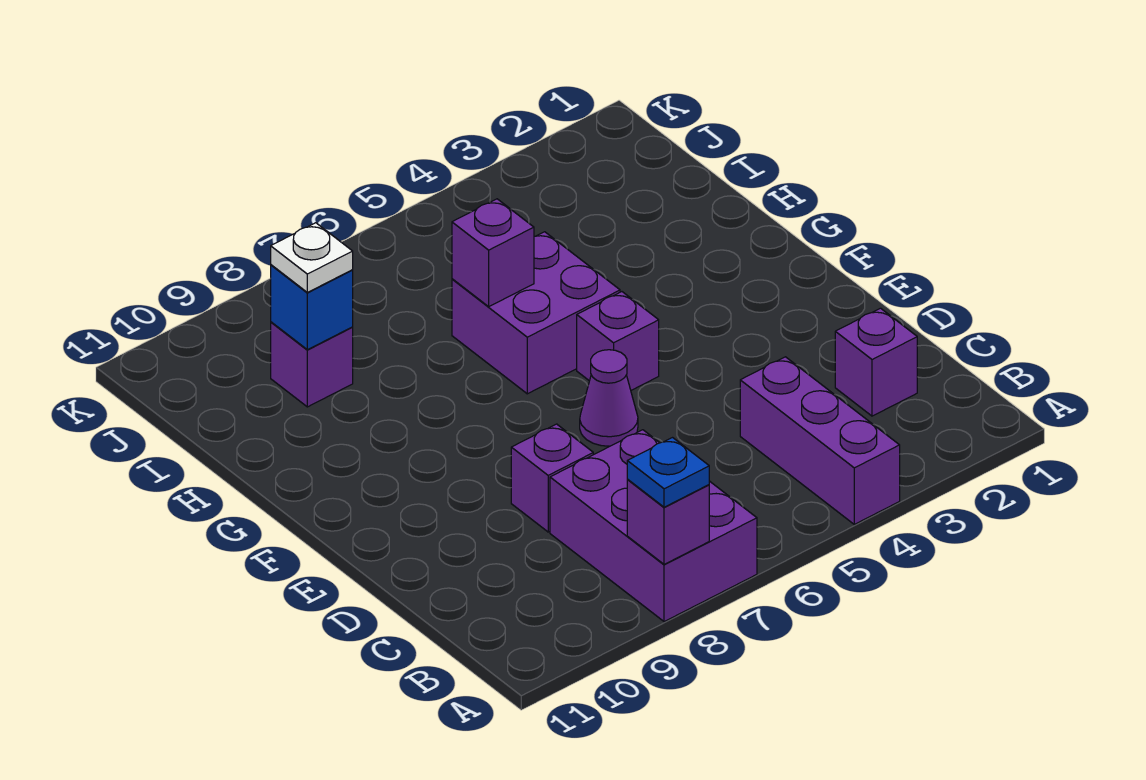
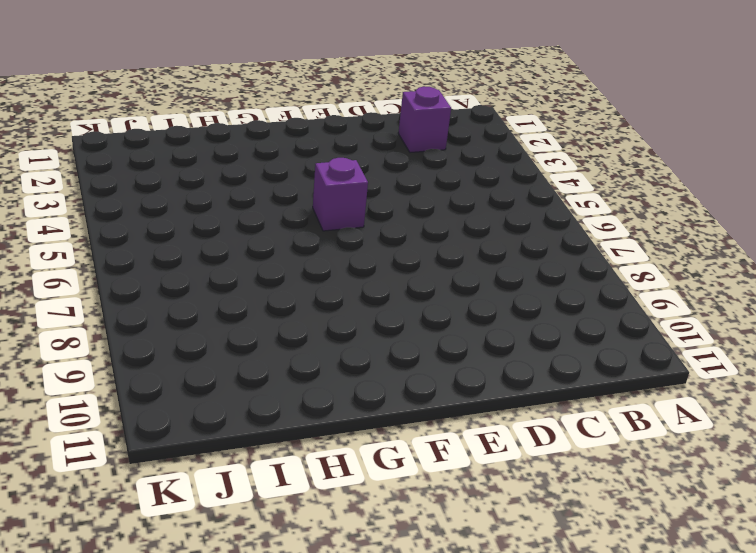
none -> purple 1x3 brick [740,357,900,524]
none -> purple 2x3 brick [550,430,757,622]
none -> purple 1x1 brick [511,424,593,532]

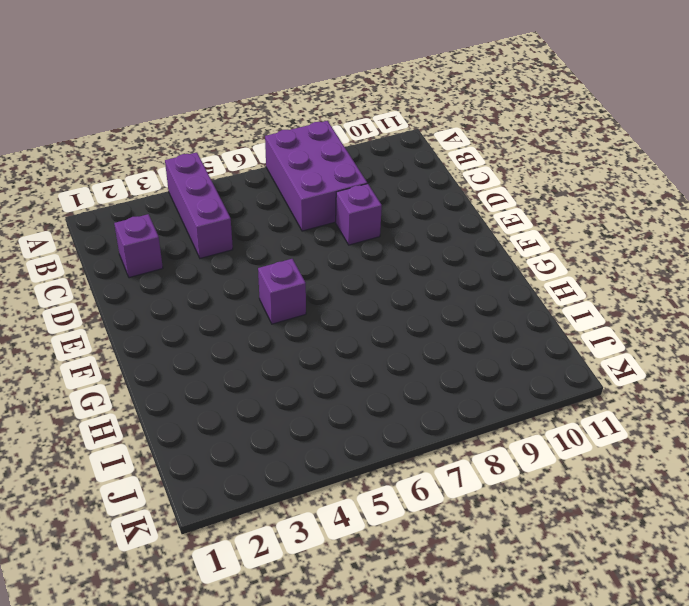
none -> purple 1x1 cone [580,350,638,446]
none -> purple 2x2 brick [452,232,620,394]
none -> purple 1x1 brick [271,322,353,407]

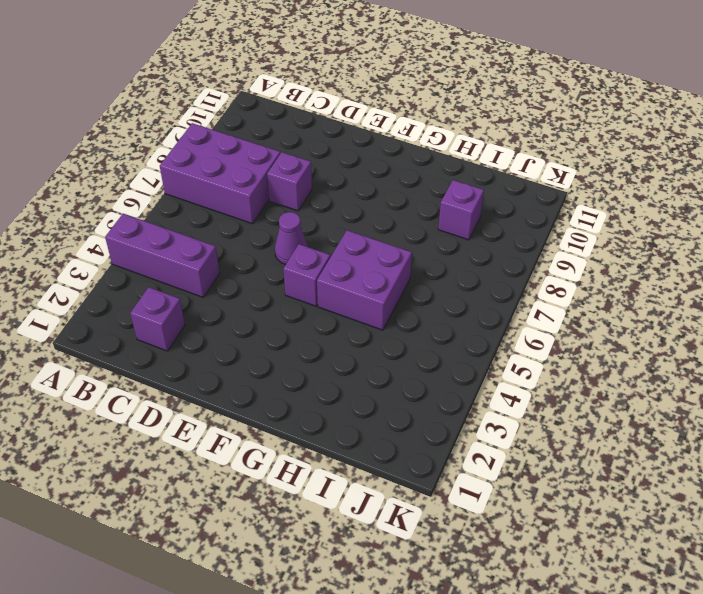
none -> purple 1x1 brick [627,480,709,564]
none -> purple 1x1 brick [452,199,534,307]
none -> blue 1x1 brick [271,265,353,350]

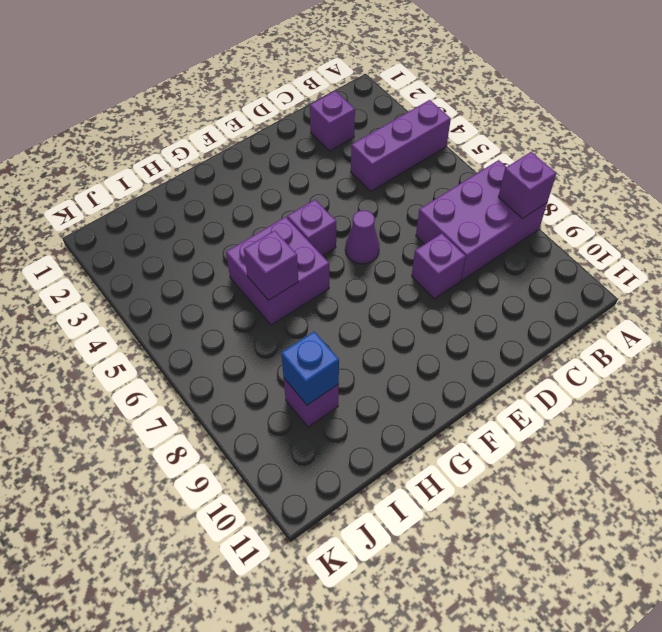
none -> blue 1x1 plate [627,438,709,507]
none -> white 1x1 plate [271,223,353,292]

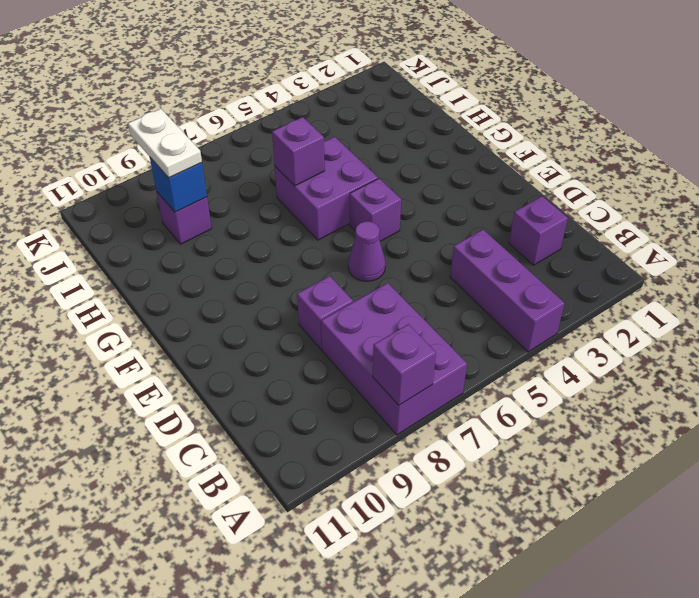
white 1x2 plate [128,109,202,178] -> white 1x1 plate [271,223,353,292]
none -> blue 1x1 plate [627,438,709,507]

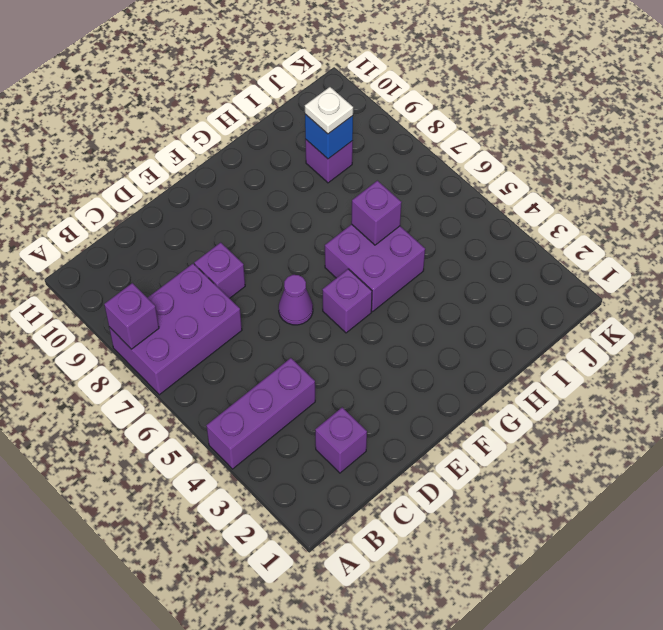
none -> blue 1x1 plate [627,438,709,507]

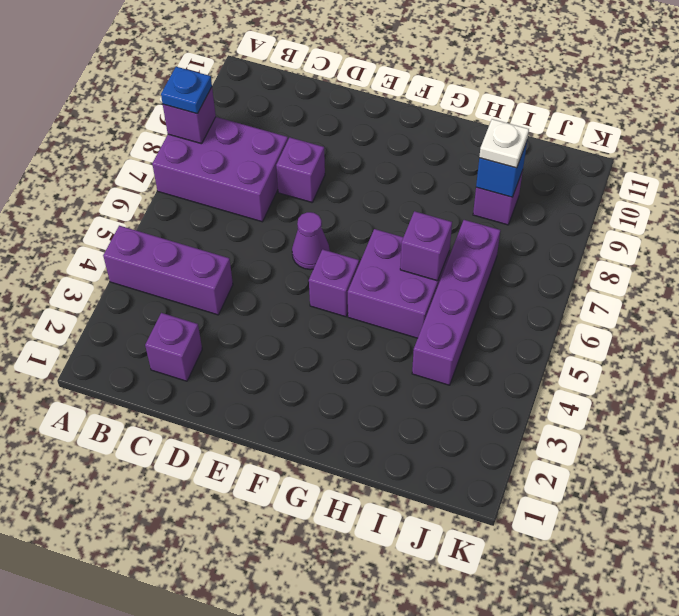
purple 1x4 brick [412,220,500,385] -> none

